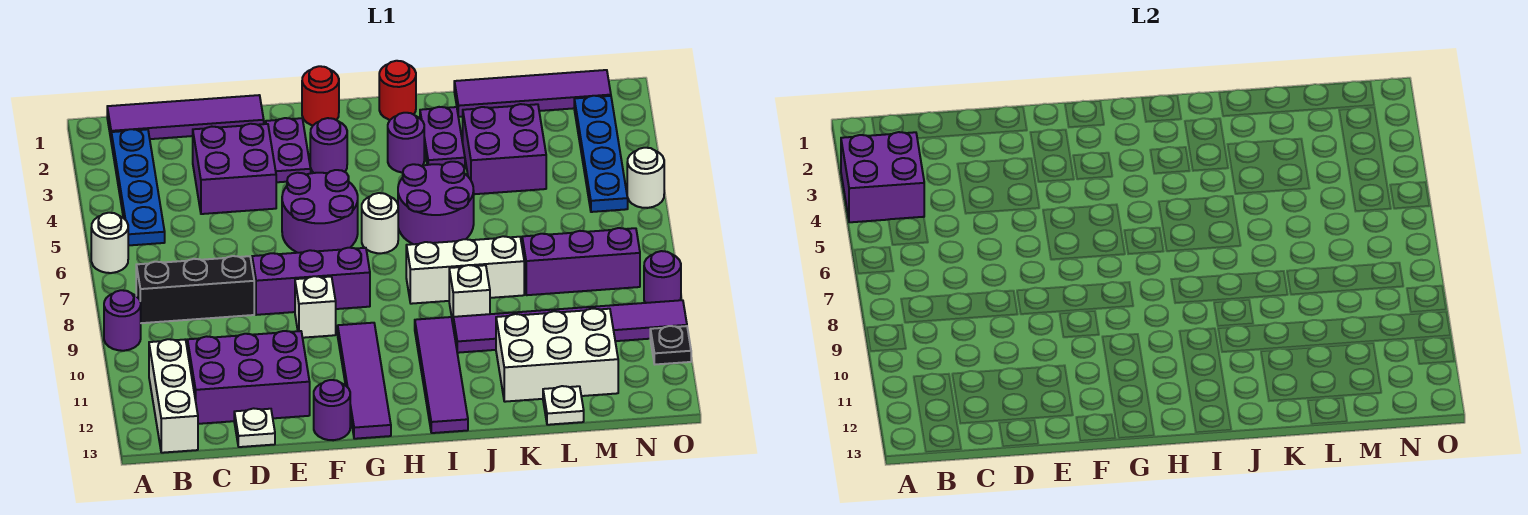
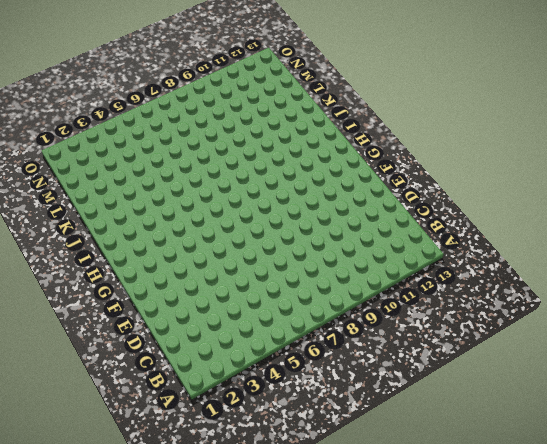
none -> white 1x1 round brick [91,213,128,273]
none -> purple 1x1 round brick [104,290,141,351]
none -> purple 1x4 tile [107,95,264,139]
none -> blue 1x4 plate [111,129,165,246]

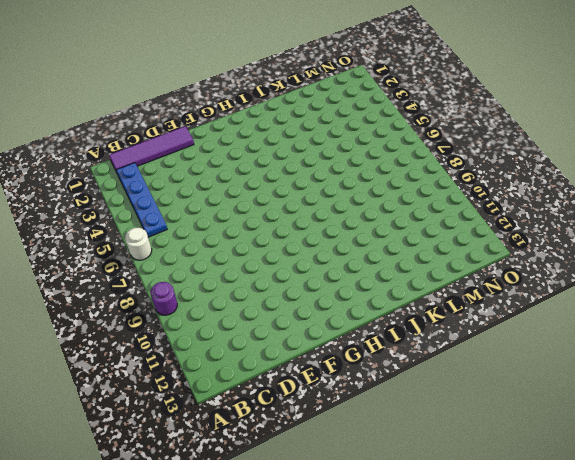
none -> black 1x3 brick [136,256,254,323]
none -> white 1x3 brick [149,339,198,453]
none -> purple 2x3 brick [187,331,310,424]
none -> purple 2x2 brick [193,124,276,214]

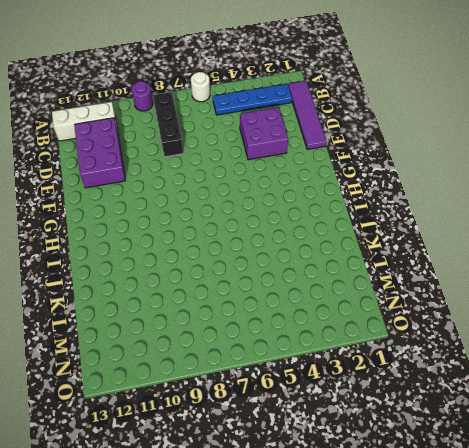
none -> white 1x1 plate [234,408,275,447]
none -> purple 1x3 brick [252,248,370,315]
none -> purple 1x2 plate [266,118,311,182]
none -> purple 2x2 round brick [282,170,358,253]

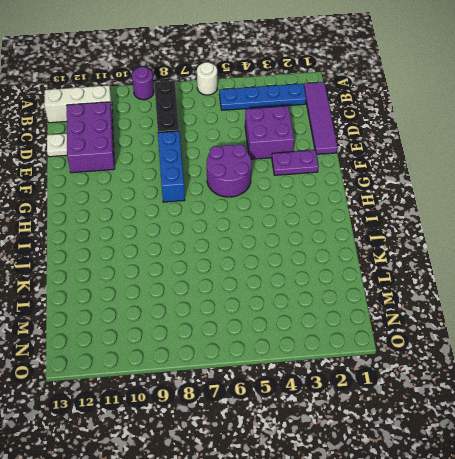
blue 1x3 brick [158,131,185,202] -> purple 1x3 brick [252,248,370,315]
none -> white 1x1 brick [295,276,336,338]
none -> purple 1x1 round brick [314,380,350,440]
none -> red 1x1 round brick [302,66,339,125]
none -> purple 1x1 round brick [310,118,347,173]

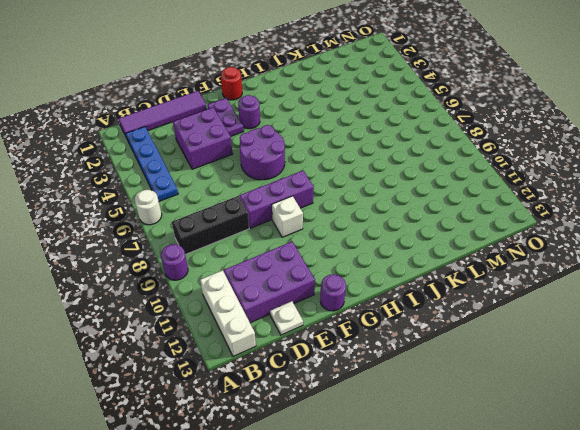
none -> purple 1x4 tile [338,323,391,439]
none -> white 1x1 round brick [362,193,398,253]
none -> red 1x1 round brick [379,61,416,120]
none -> purple 1x1 round brick [388,113,424,173]

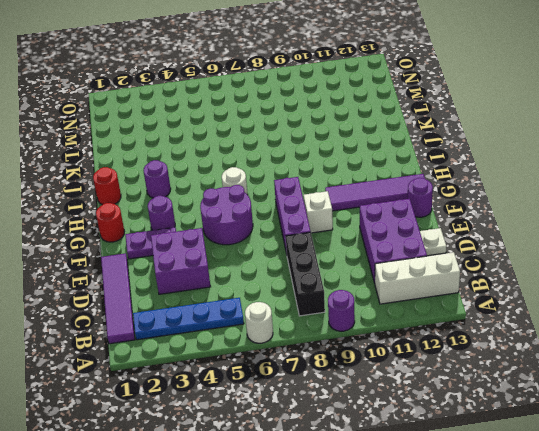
none -> purple 2x2 round brick [398,162,474,244]
none -> white 1x3 brick [406,236,524,304]
none -> purple 1x4 tile [415,317,468,433]
none -> purple 1x2 plate [420,107,465,169]

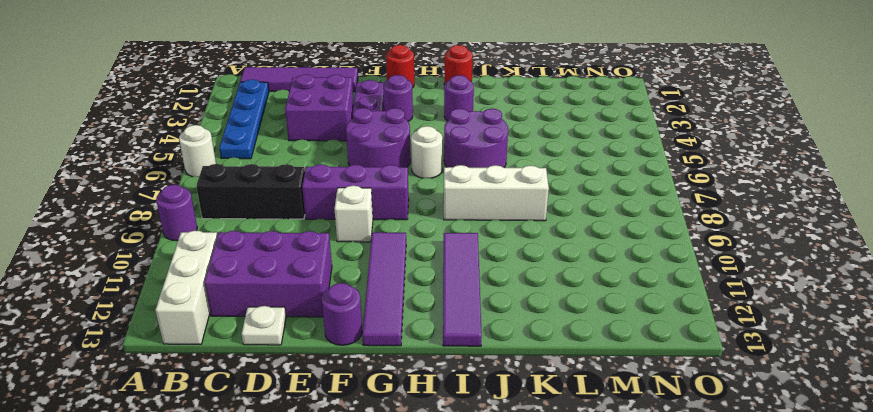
none -> purple 1x2 plate [420,107,465,169]
none -> white 1x1 brick [449,265,490,323]
none -> purple 1x6 tile [453,300,687,353]
none -> purple 1x4 tile [454,70,611,117]

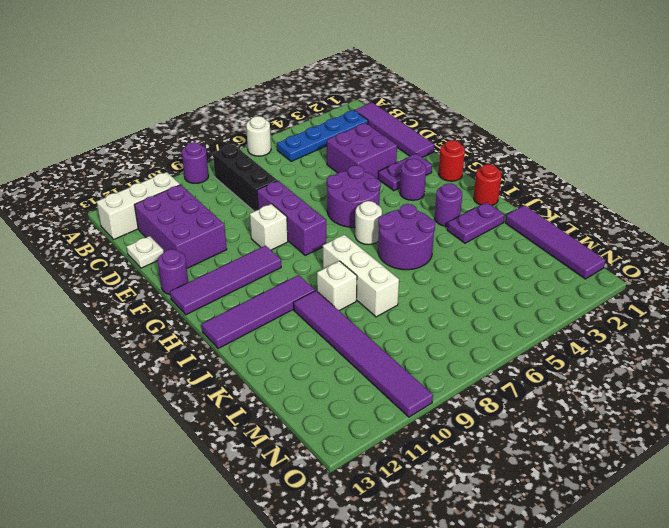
none -> purple 2x2 brick [463,104,546,194]
none -> white 2x3 brick [496,309,618,402]
none -> purple 1x3 brick [522,228,640,295]
none -> white 1x1 plate [543,386,584,425]

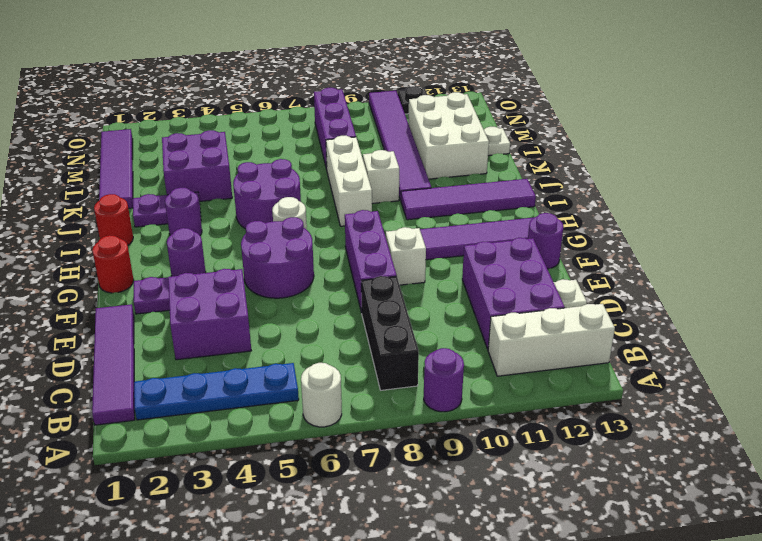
none -> blue 1x4 plate [574,96,628,212]
none -> white 1x1 round brick [627,148,664,208]
none -> purple 1x1 round brick [644,251,681,303]
none -> purple 2x2 brick [841,132,924,222]

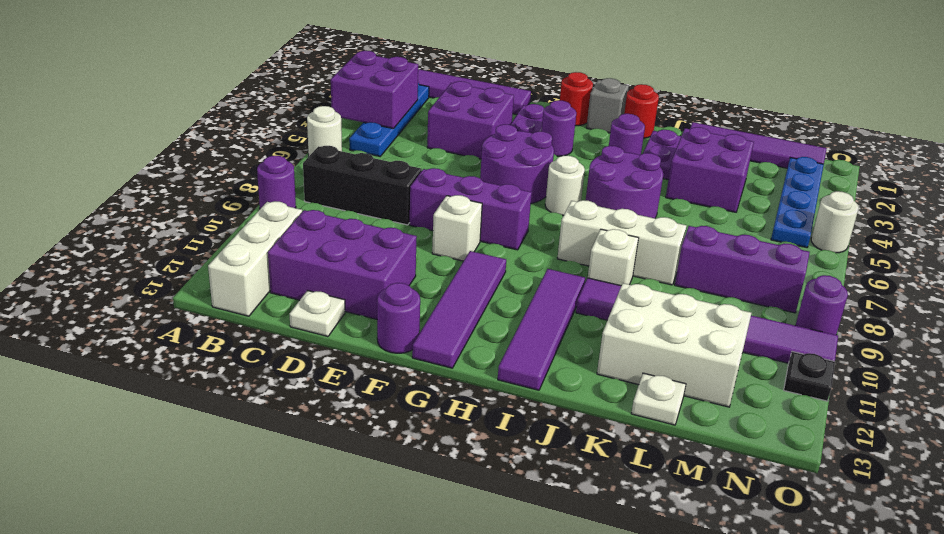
grey 1x1 brick [587,78,629,133] -> none

